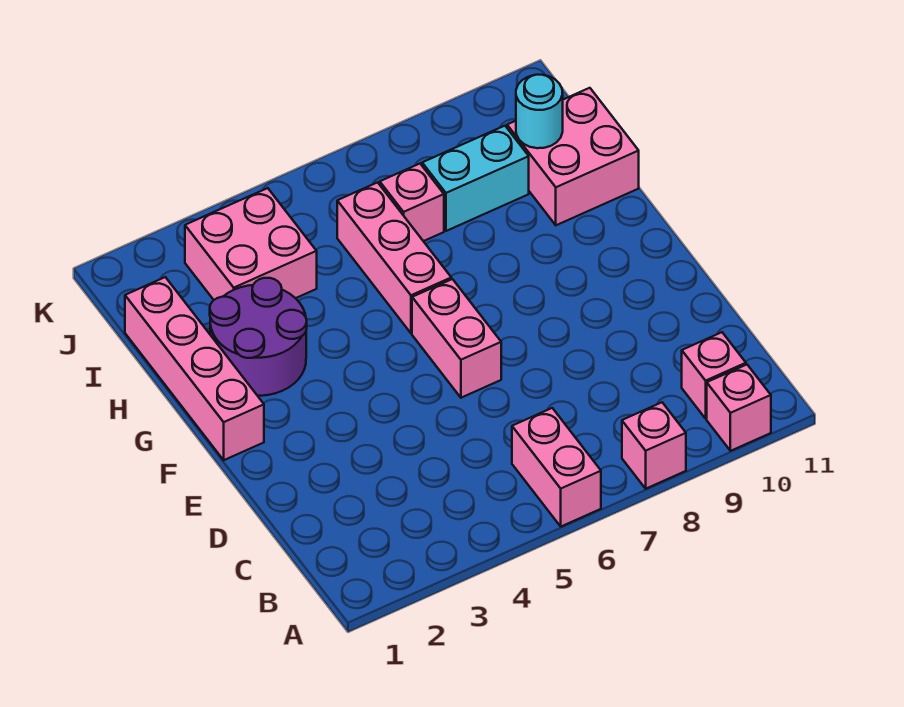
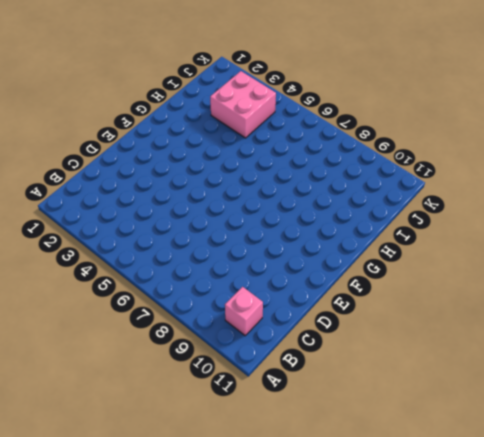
none -> pink 1x2 brick [512,408,601,526]
none -> pink 1x1 brick [622,402,686,489]
none -> pink 1x1 brick [707,365,771,451]

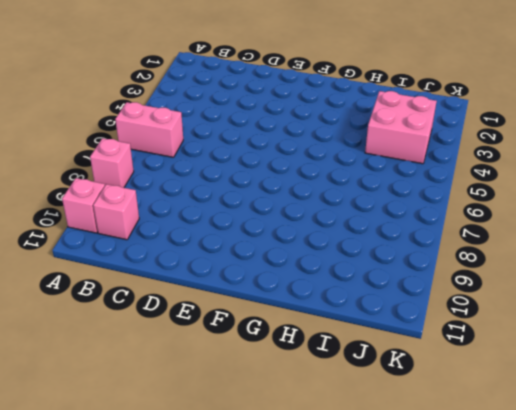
none -> pink 1x2 brick [412,279,501,398]
none -> pink 1x4 brick [125,277,264,460]
none -> purple 2x2 round brick [210,278,307,396]

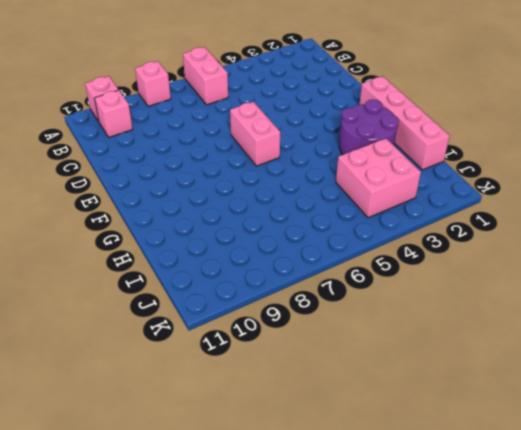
none -> pink 1x3 brick [337,182,451,333]
none -> pink 2x2 brick [507,88,639,225]
none -> pink 1x1 brick [380,164,444,241]

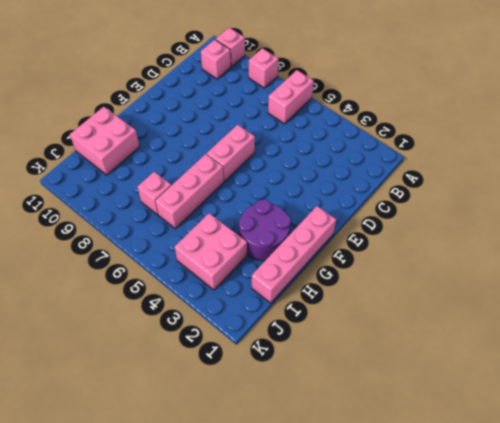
none -> cyan 1x2 brick [422,126,529,231]
none -> cyan 1x1 round brick [516,75,563,148]

